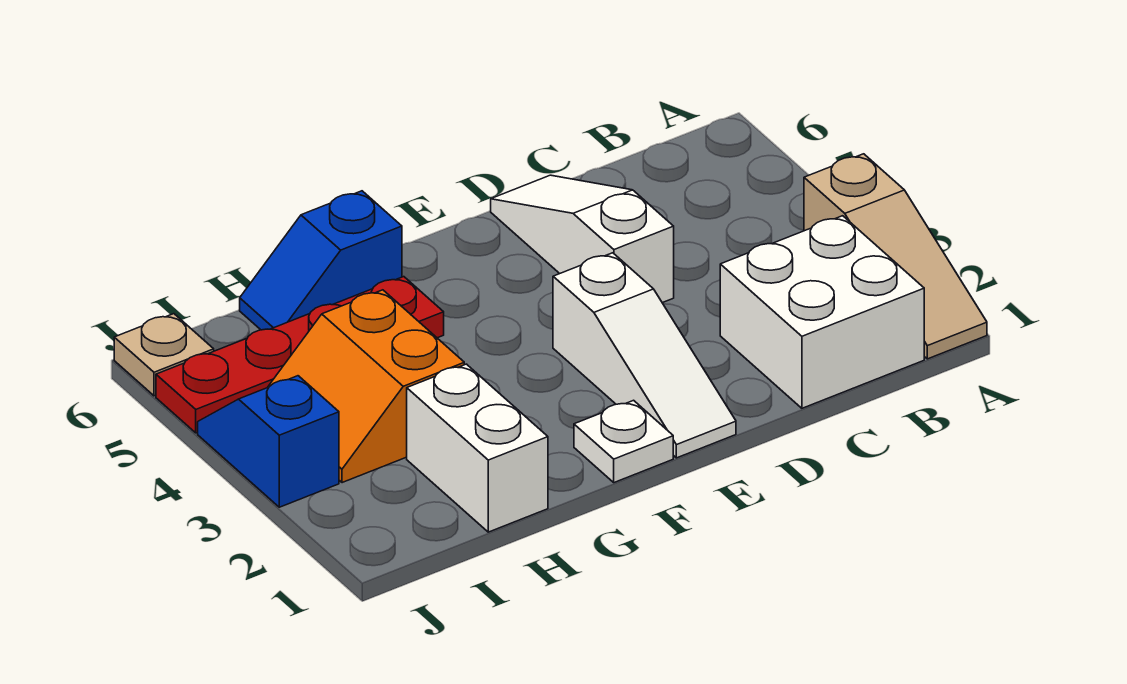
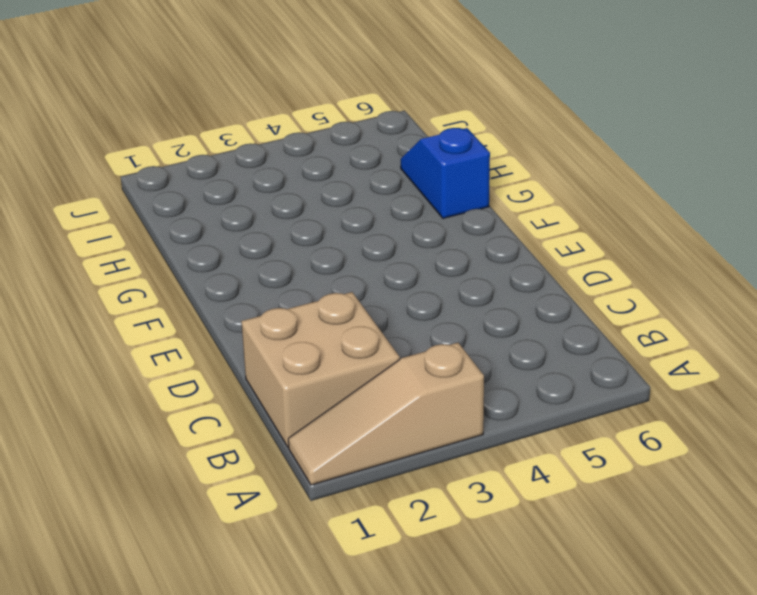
tan 2x2 brick [241,292,400,447] -> white 2x2 brick [720,216,924,408]
none -> white 1x3 slope [491,175,674,303]
none -> white 1x3 slope [553,253,736,458]

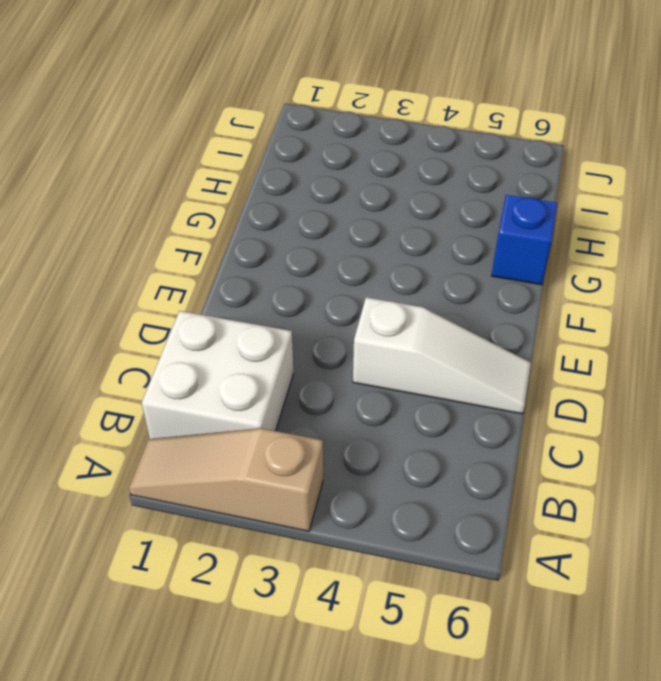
none -> white 1x3 slope [553,253,736,458]
none -> white 1x1 plate [574,400,673,483]

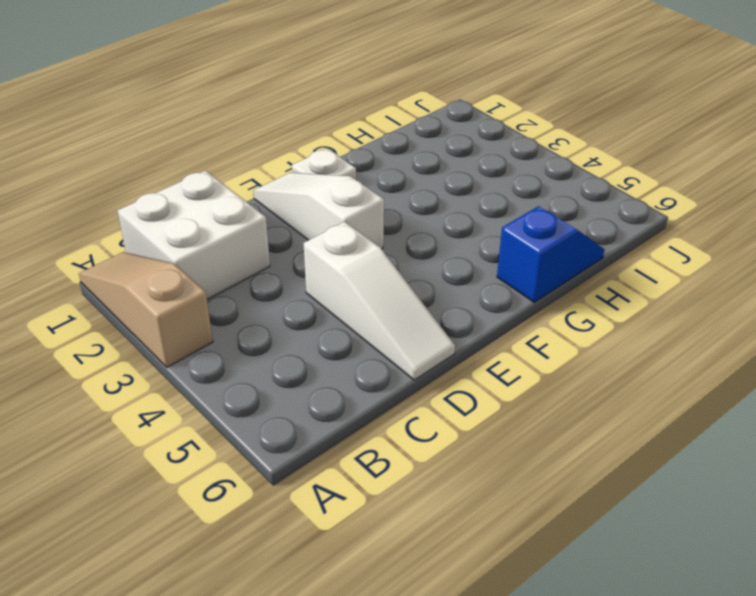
none -> red 1x4 plate [156,277,444,433]
none -> white 1x2 brick [407,364,548,532]

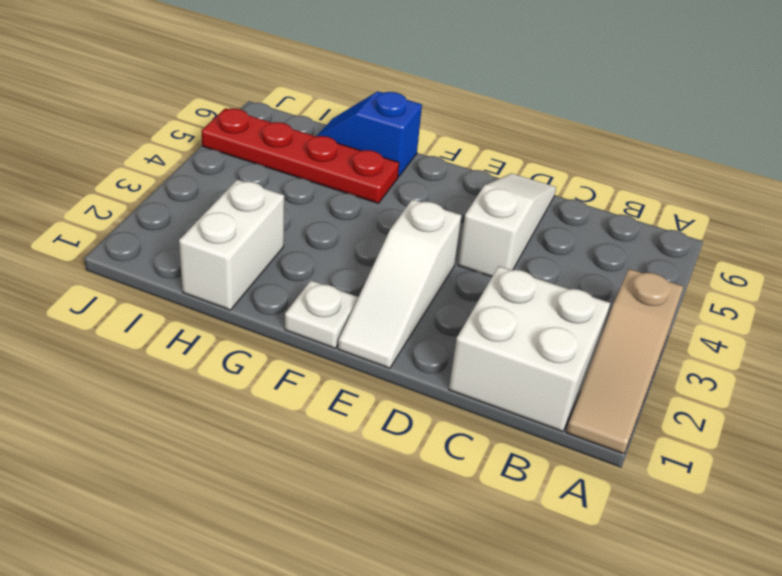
none -> orange 2x2 slope [267,290,464,483]
none -> blue 1x2 slope [198,376,339,507]

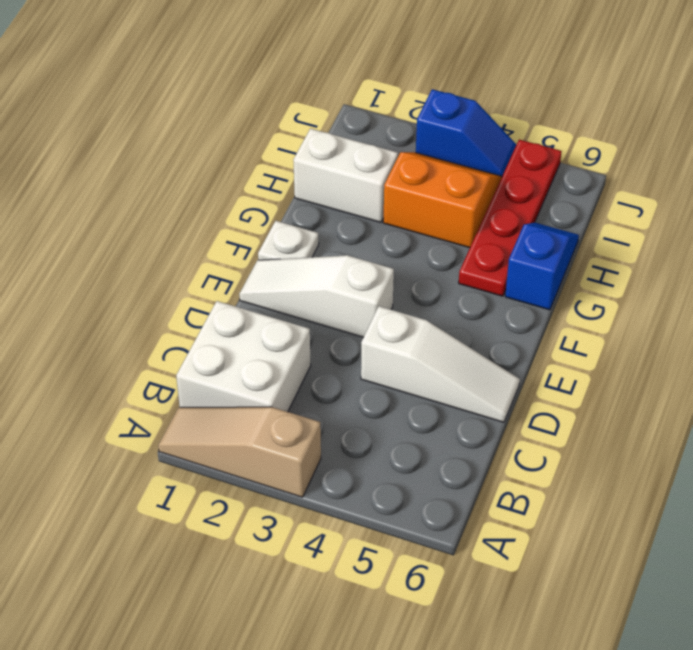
none -> tan 1x1 plate [114,314,214,396]

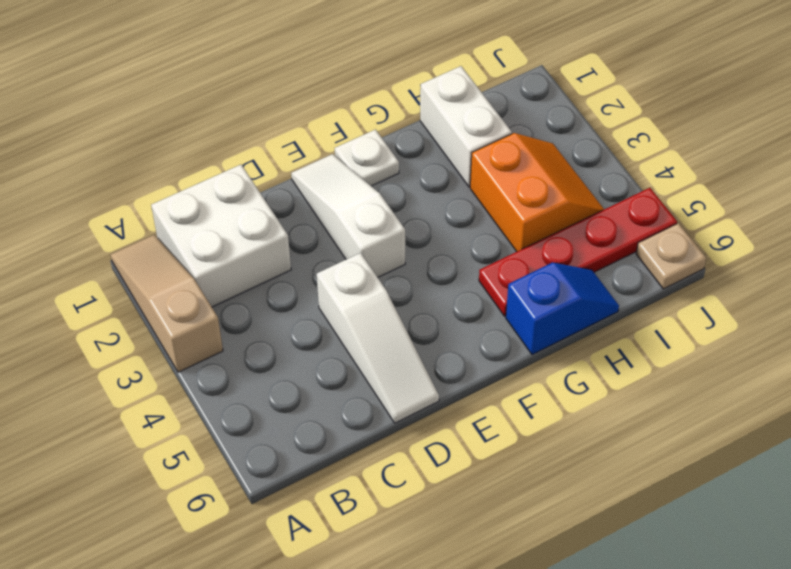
none -> blue 1x2 slope [198,376,339,507]

